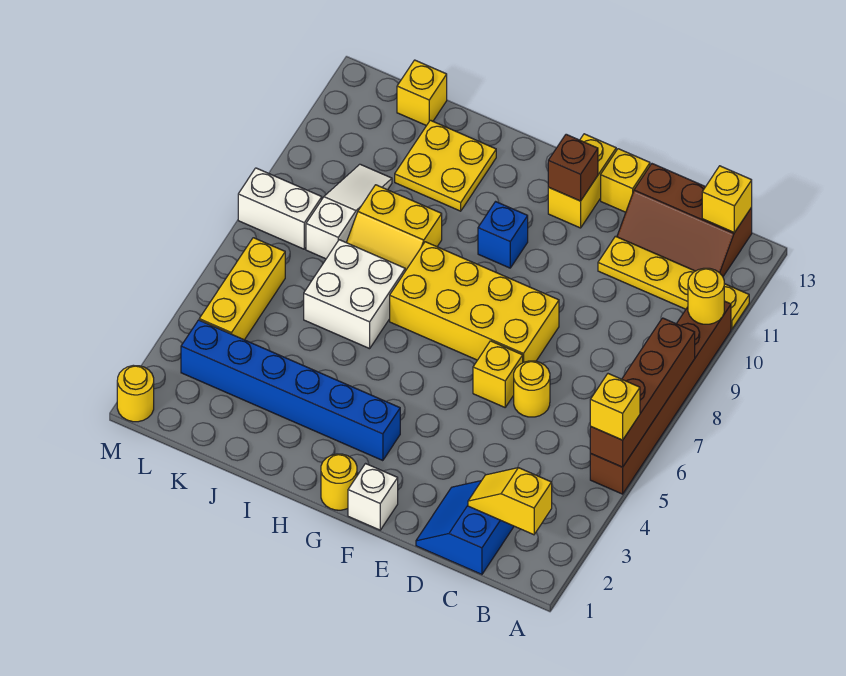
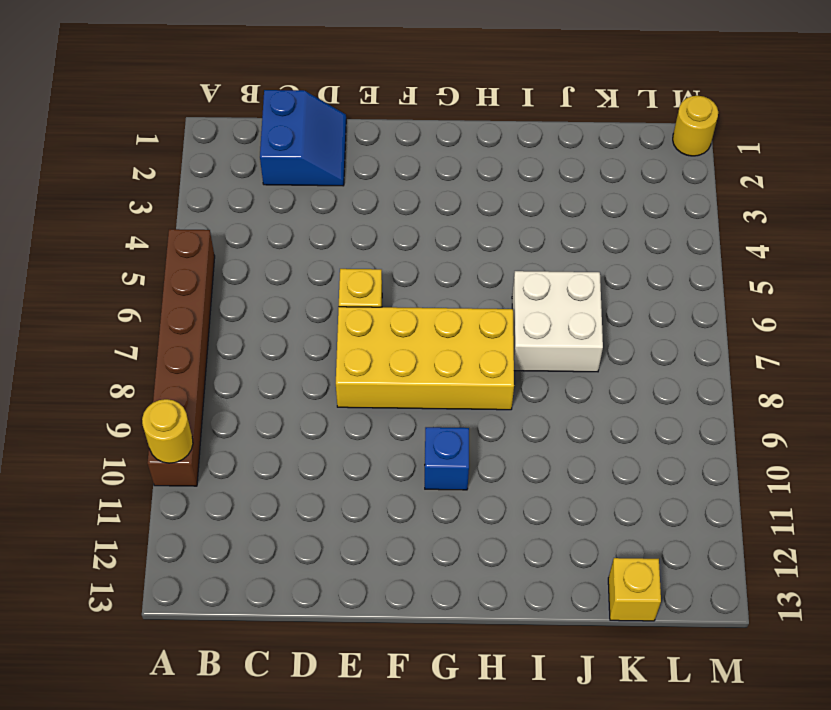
none -> yellow 1x4 plate [598,236,749,329]
none -> brown 2x3 slope [617,164,752,276]
none -> yellow 1x1 round brick [514,361,550,417]

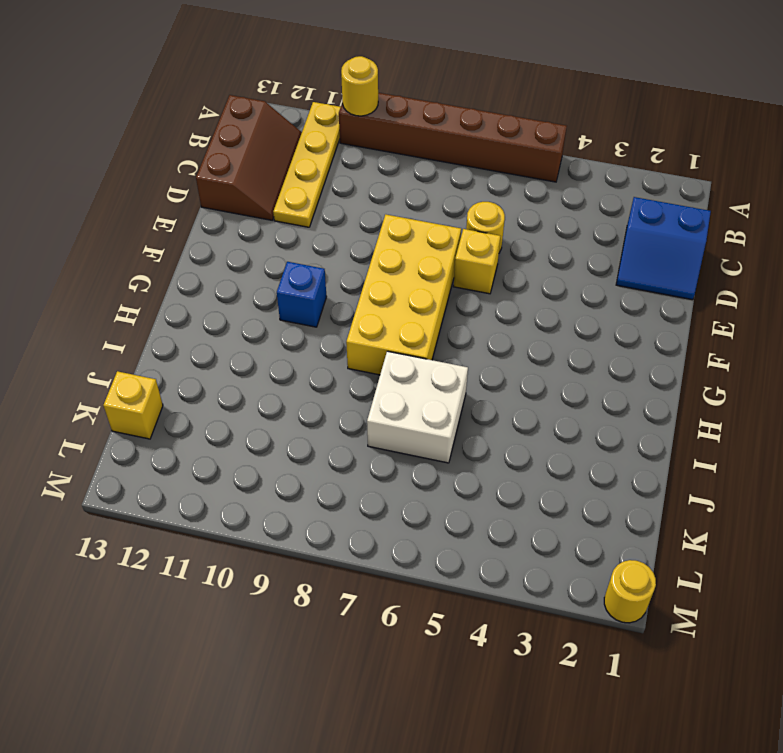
none -> yellow 1x1 brick [601,149,650,212]
none -> white 1x1 brick [348,464,398,530]
none -> yellow 1x2 brick [548,134,616,228]

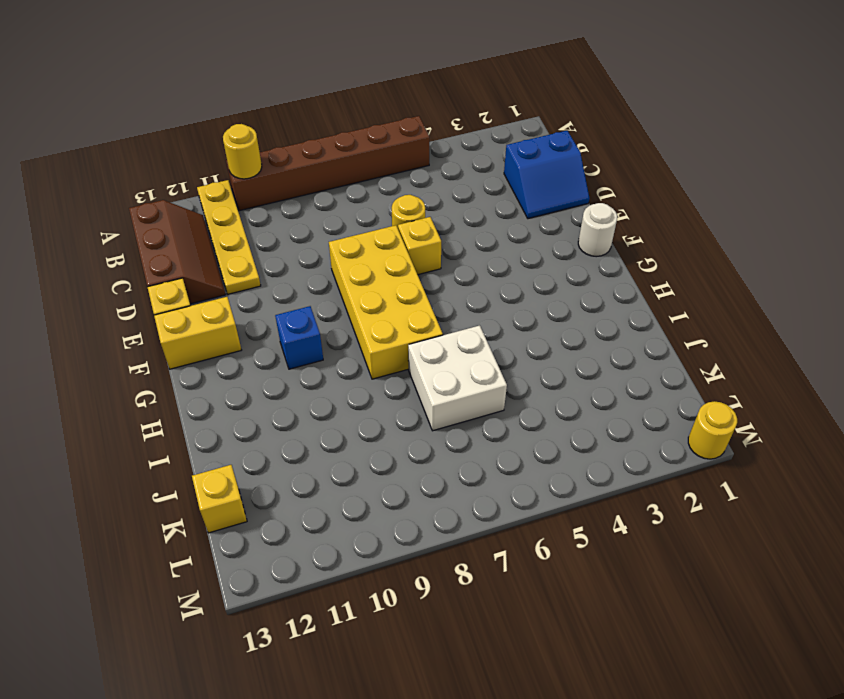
white 1x1 round brick [578,203,617,257] -> white 1x1 brick [348,464,398,530]
none -> yellow 1x1 round brick [321,454,357,510]
none -> blue 1x6 brick [181,320,400,461]
none -> yellow 2x2 slope [346,185,442,271]

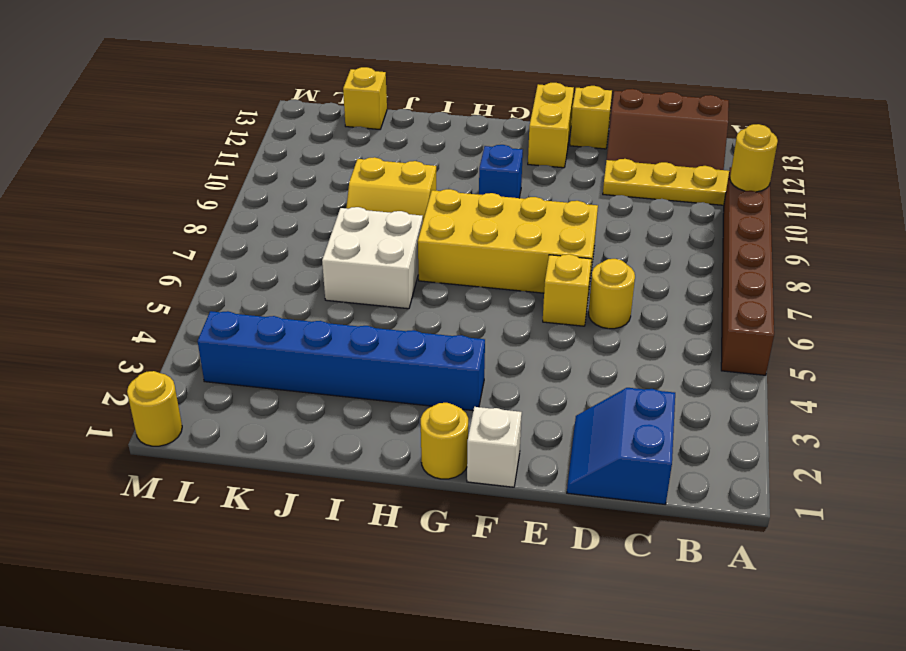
none -> yellow 2x2 plate [395,120,496,211]
none -> white 1x3 slope [306,164,392,259]
none -> yellow 1x3 brick [199,238,285,340]

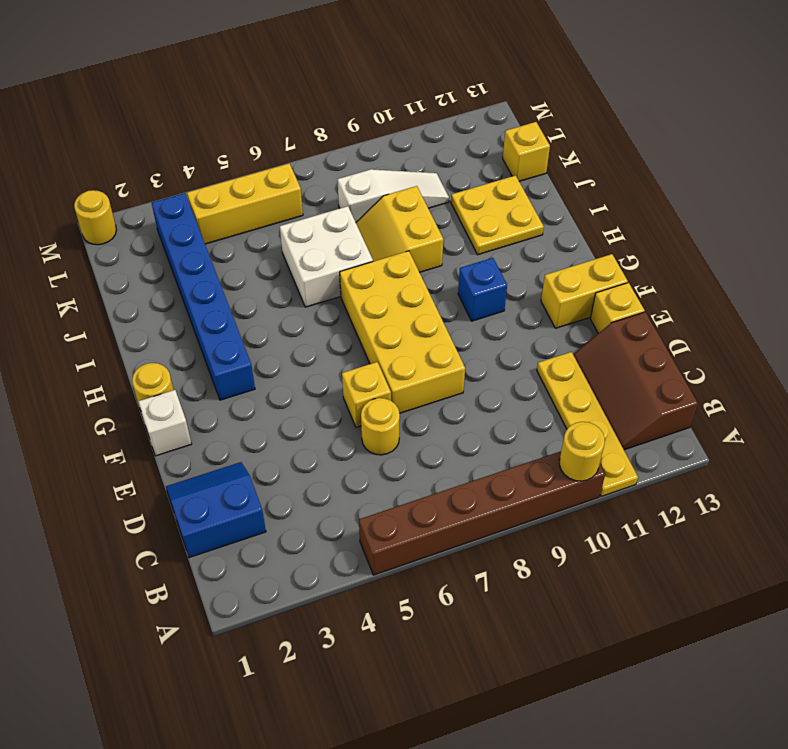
none -> white 1x2 brick [238,168,322,249]
none -> brown 1x4 brick [590,318,695,467]
none -> yellow 1x2 slope [468,468,552,535]

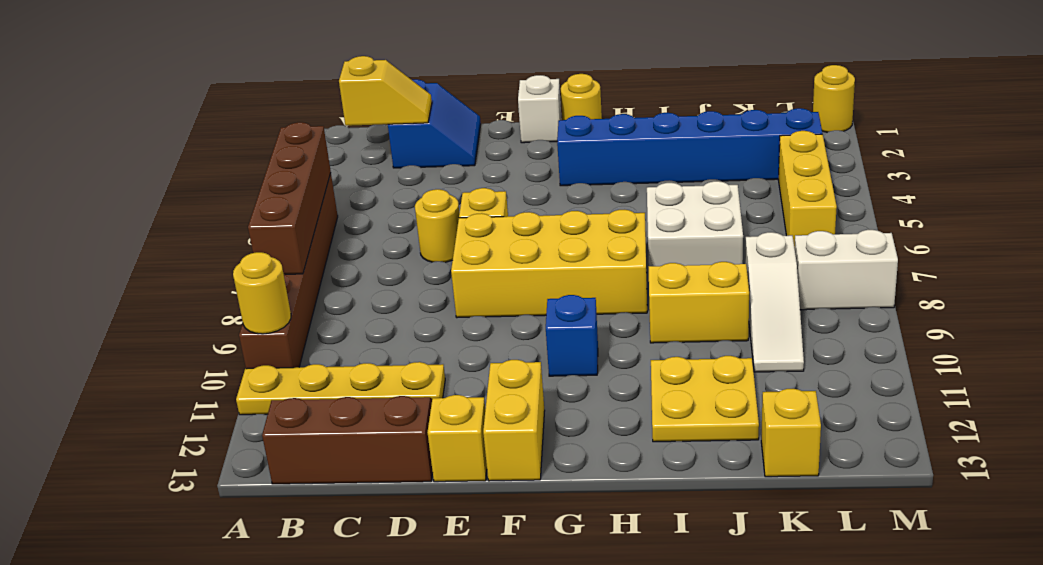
none -> yellow 1x1 brick [702,166,752,233]
none -> brown 1x1 brick [548,134,598,201]
none -> yellow 1x1 brick [590,374,640,440]

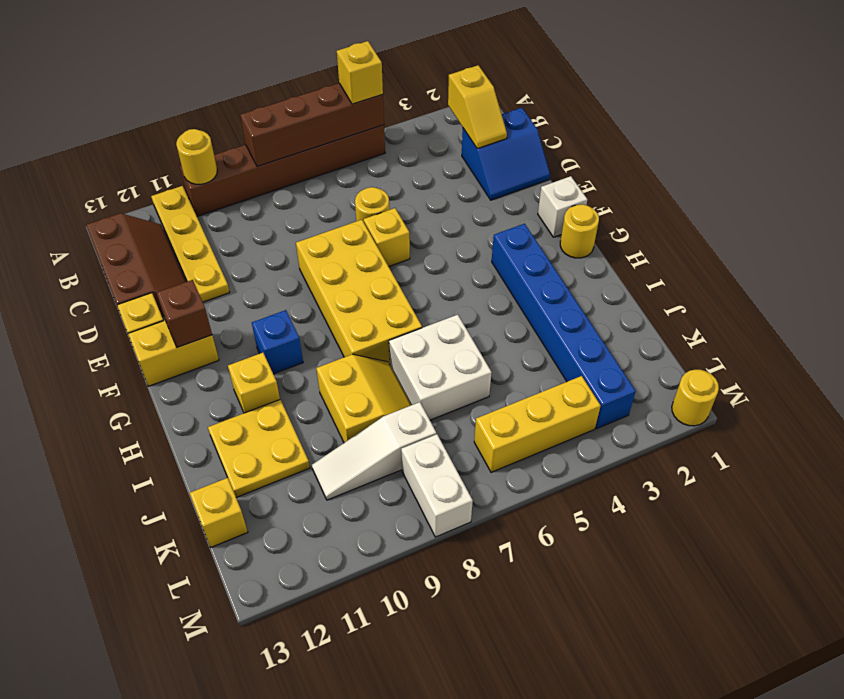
yellow 1x1 brick [228,353,280,413] -> yellow 1x1 brick moved to [702,166,752,233]

